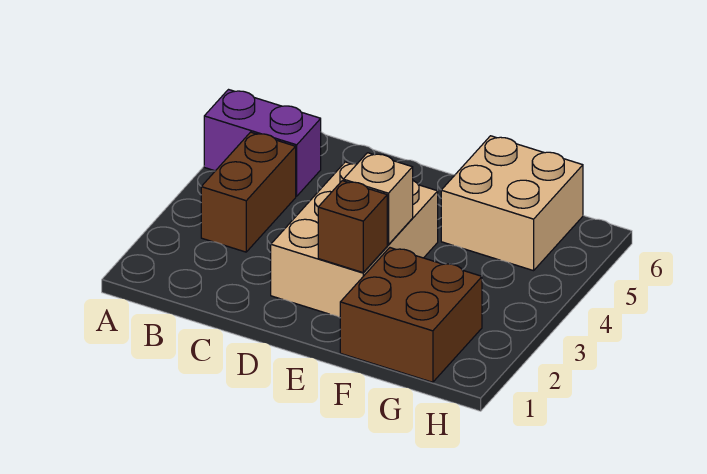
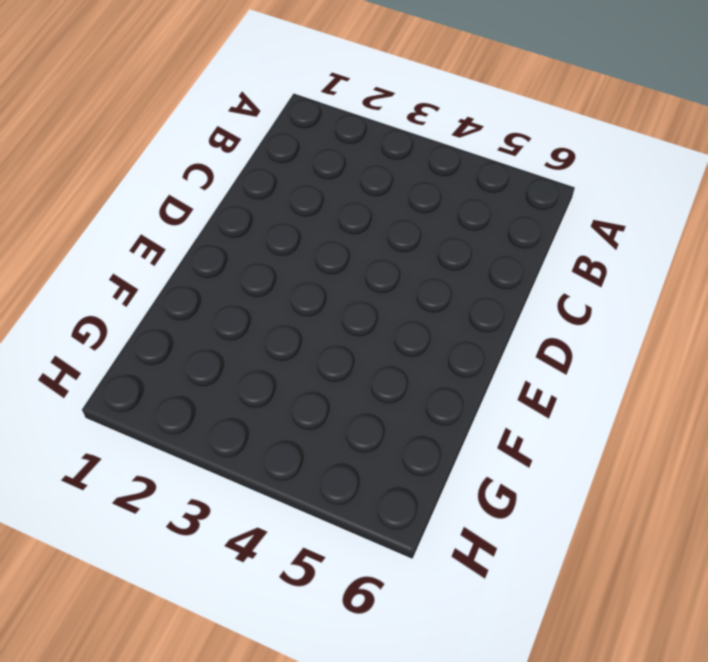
none -> purple 1x2 brick [204,90,321,196]
none -> brown 1x2 brick [201,132,296,252]

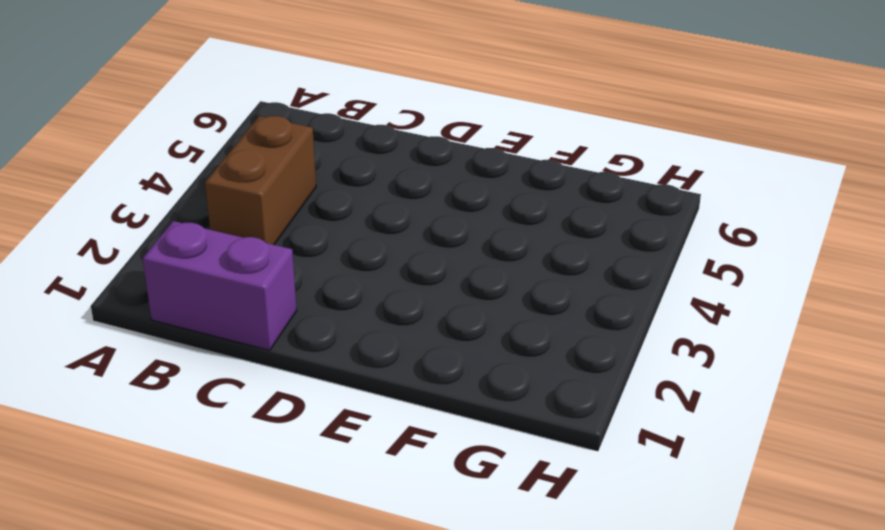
purple 1x2 brick [143,221,297,350] -> purple 1x2 brick moved to [204,90,321,196]
none -> tan 2x3 brick [271,162,438,317]
none -> brown 2x2 brick [340,248,482,382]

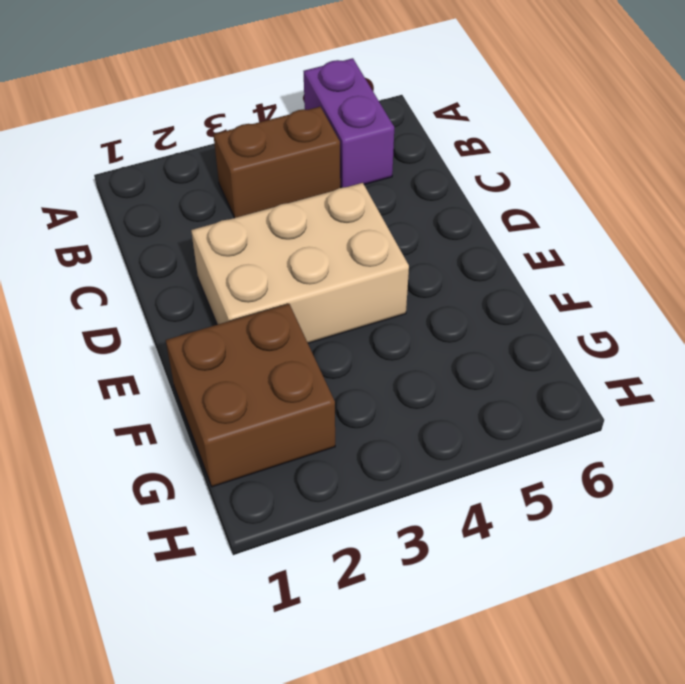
none -> tan 2x2 brick [441,136,583,271]
none -> brown 1x1 brick [318,181,387,273]

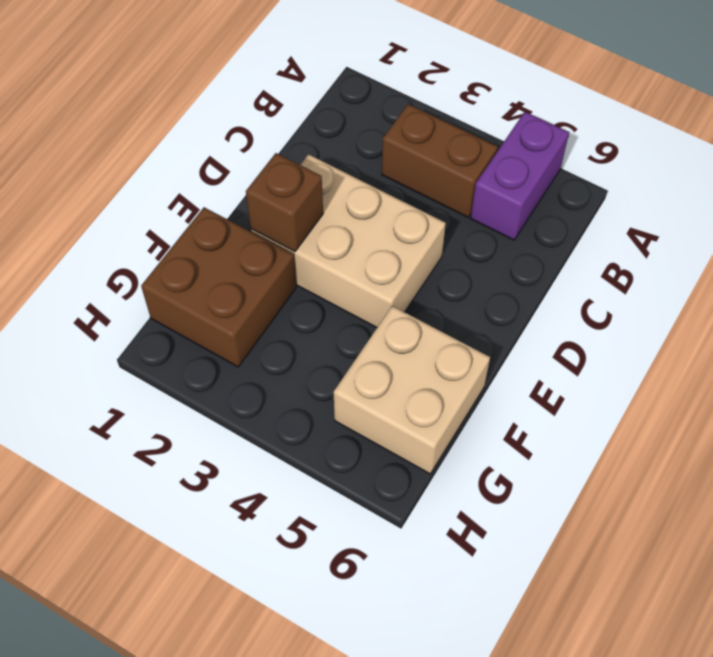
none -> tan 1x1 brick [343,153,413,245]

